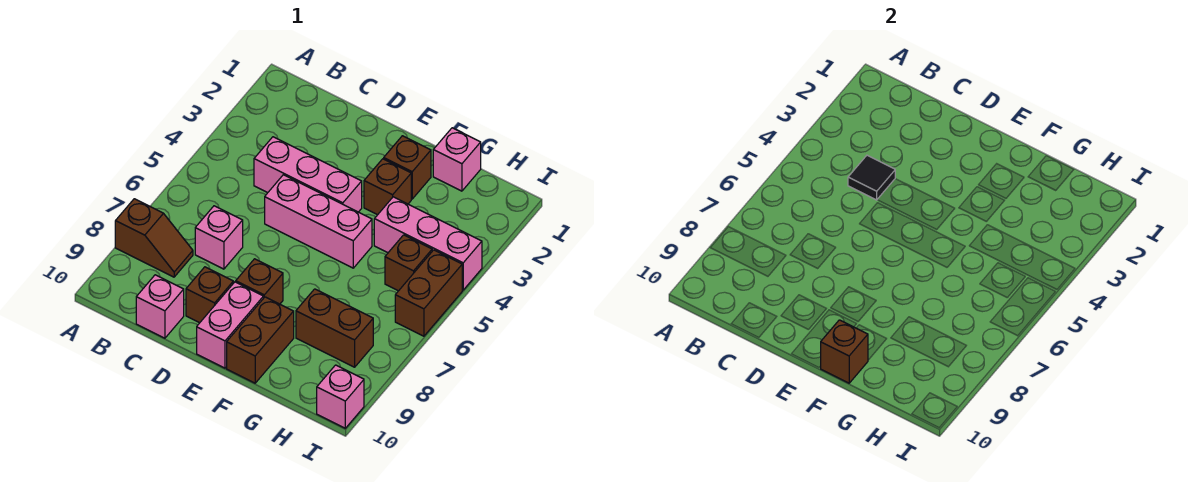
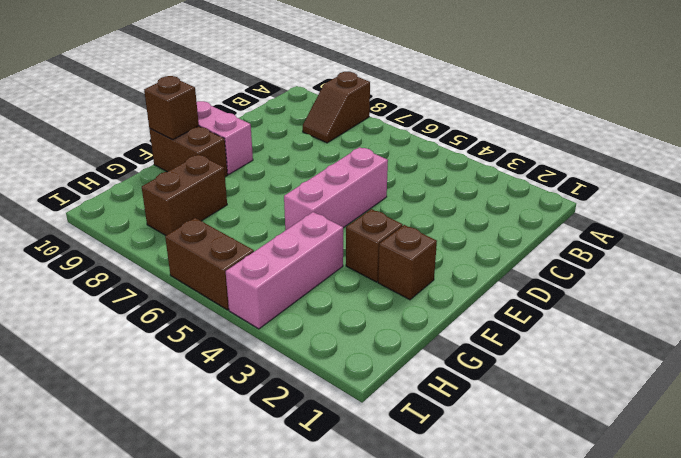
none -> pink 1x3 brick [254,137,362,212]
none -> pink 1x1 brick [195,206,243,269]
none -> pink 1x1 brick [136,275,184,338]

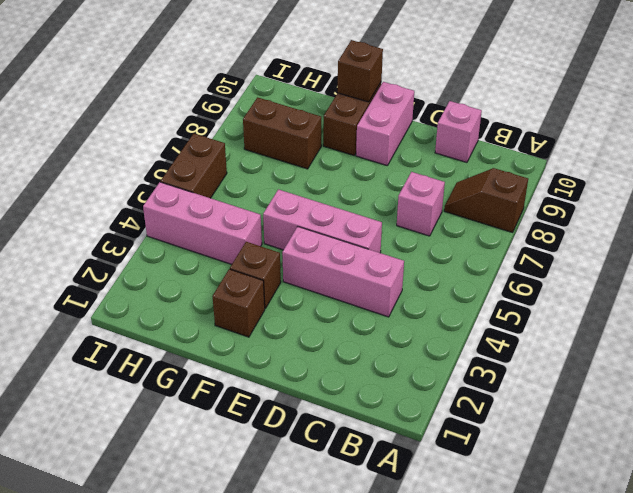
none -> brown 1x1 brick [186,267,233,323]
none -> brown 1x1 brick [236,259,283,304]
none -> pink 1x1 brick [433,128,481,191]

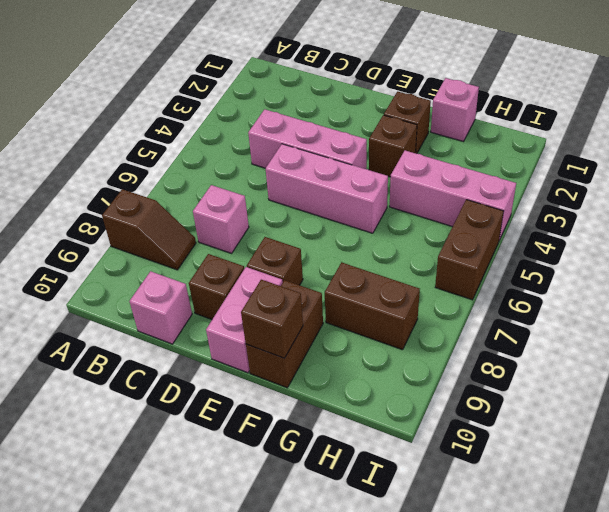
none -> brown 1x1 brick [385,235,432,291]
none -> pink 1x1 brick [317,365,364,428]
none -> black 1x1 tile [848,155,895,200]

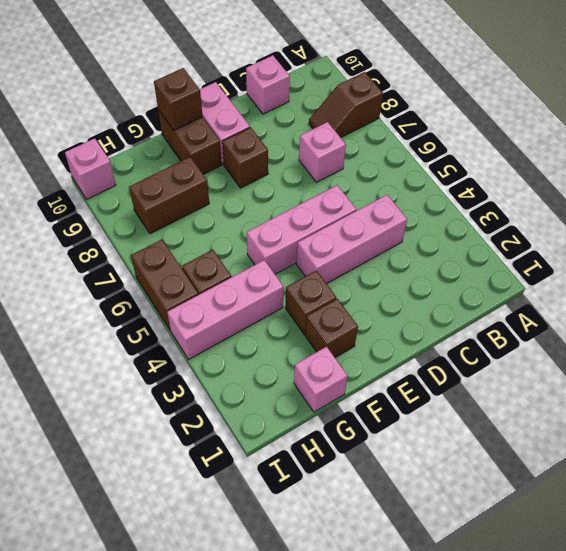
none -> brown 1x1 brick [186,267,233,323]
none -> black 1x1 tile [848,155,895,200]

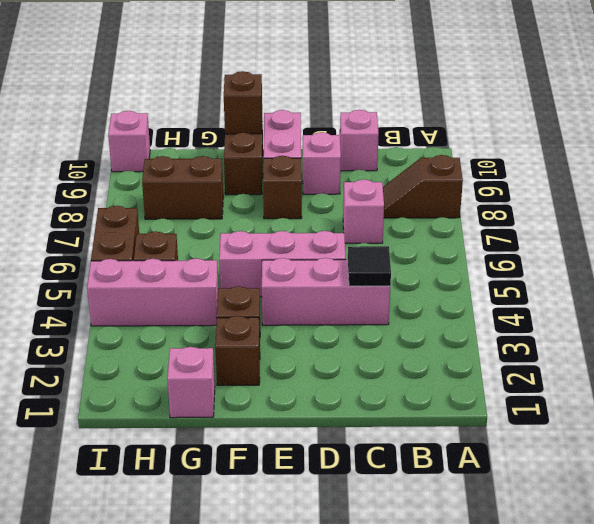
pink 1x1 brick [303,132,341,194] -> brown 1x1 brick [186,267,233,323]

